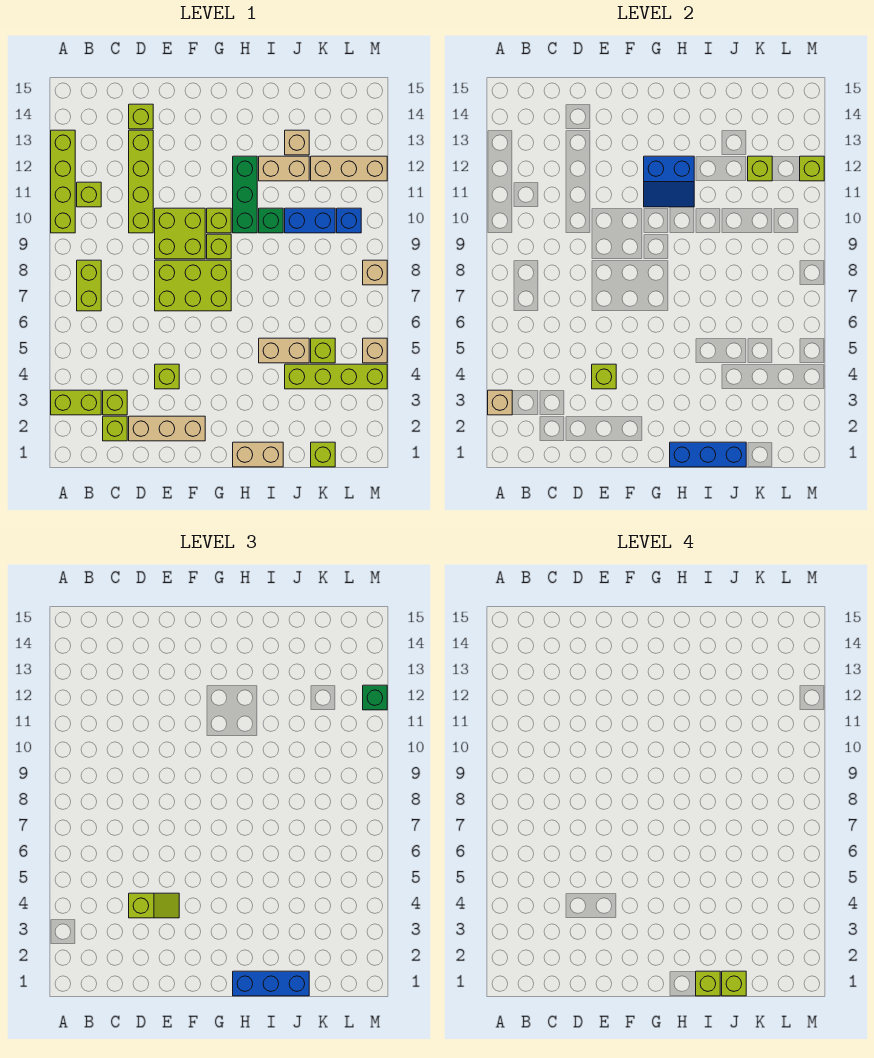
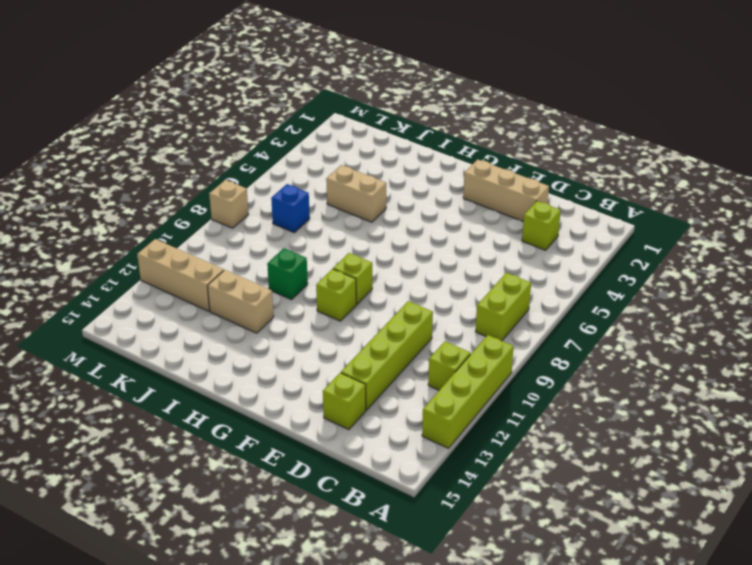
blue 1x1 brick [271,184,310,232] -> blue 1x1 brick moved to [337,208,361,233]
none -> lime 1x2 brick [51,390,101,415]
none -> lime 1x1 brick [103,416,127,441]
none -> lime 1x1 brick [155,364,179,389]
none -> lime 2x3 brick [155,260,231,311]

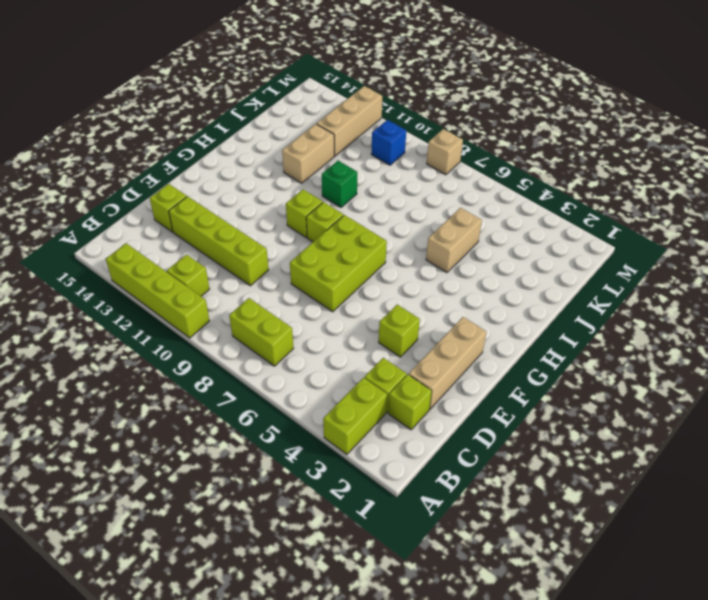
none -> lime 2x2 brick [155,208,205,259]
none -> tan 1x2 brick [233,442,283,467]
none -> green 1x3 brick [233,156,257,233]
none -> lime 1x4 brick [285,364,387,389]

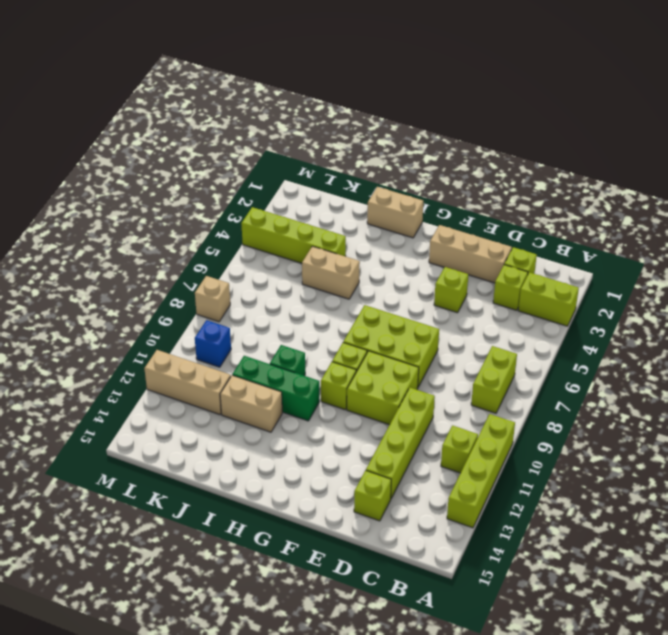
green 1x3 brick [232,356,319,421] -> green 1x3 brick turned to [233,156,257,233]
none -> blue 1x2 brick [285,208,335,233]
none -> tan 1x1 brick [285,130,309,155]
none -> lime 1x1 brick [311,442,335,467]
none -> lime 1x1 brick [311,338,335,363]

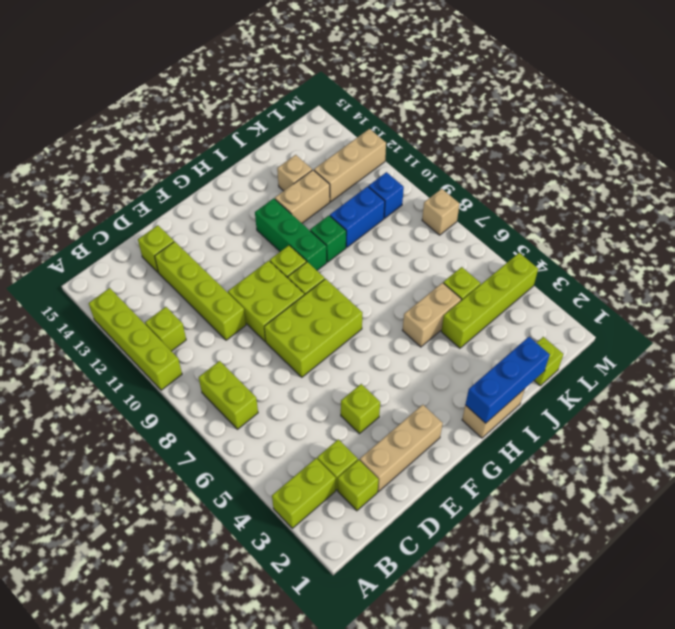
none -> tan 1x1 brick [363,338,387,363]
none -> tan 1x1 brick [488,390,512,415]
none -> lime 1x1 brick [592,364,616,389]
none -> blue 2x2 slope [644,156,694,207]

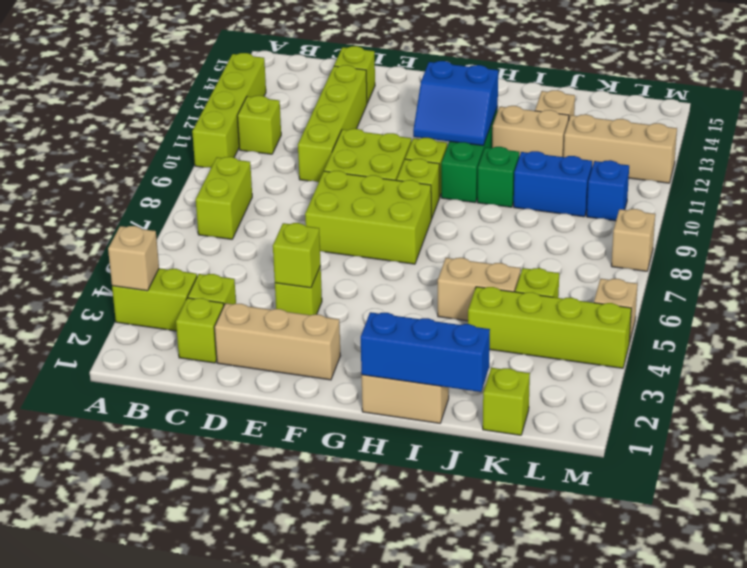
none -> lime 1x1 brick [748,156,772,181]
none -> lime 1x1 brick [800,156,824,181]
none -> lime 1x2 slope [129,893,179,918]
none -> blue 1x3 brick [233,971,309,996]

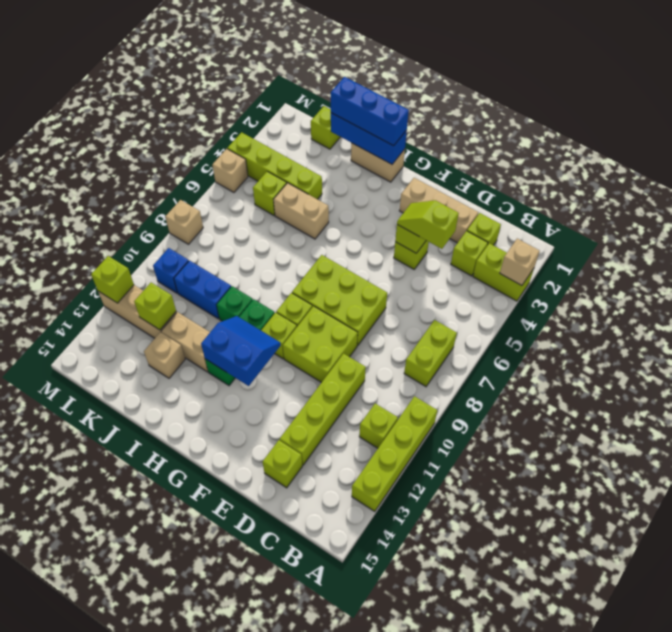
none -> green 1x1 brick [363,685,387,710]
none -> lime 1x1 brick [696,971,720,996]
none -> lime 1x1 brick [722,971,746,996]

